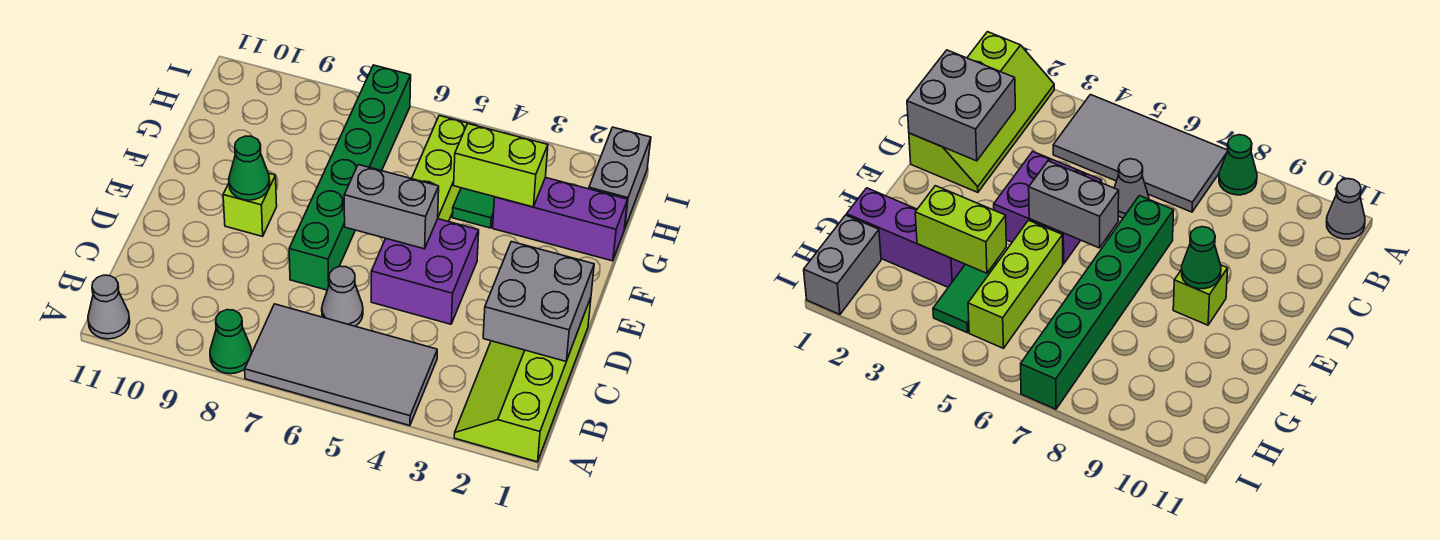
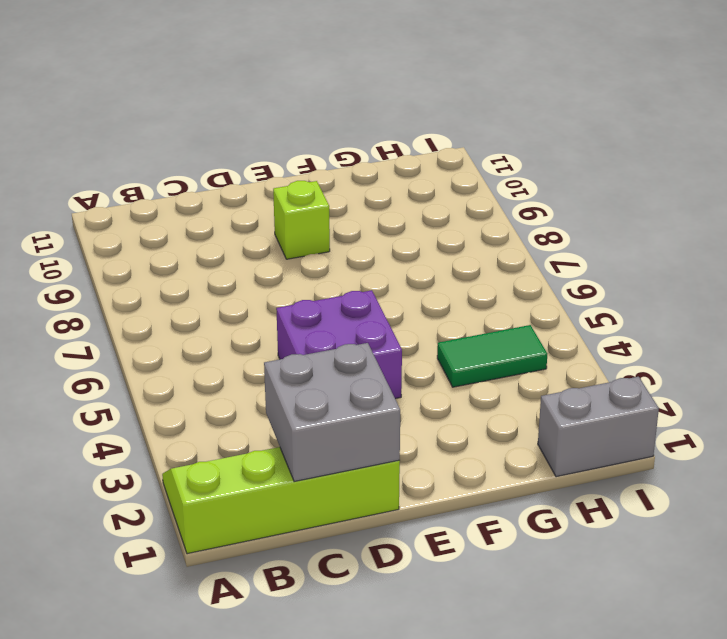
none -> grey 2x4 tile [245,304,437,426]
none -> green 1x1 cone [210,310,252,374]
none -> grey 1x1 cone [88,275,130,339]

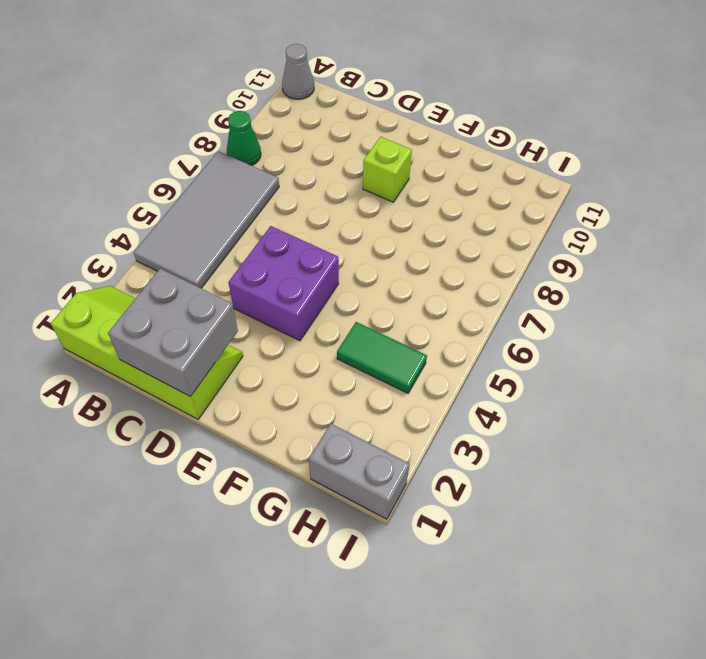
none -> grey 1x1 cone [322,266,363,326]
none -> green 1x6 brick [289,65,411,290]
none -> lime 1x3 brick [412,116,477,222]

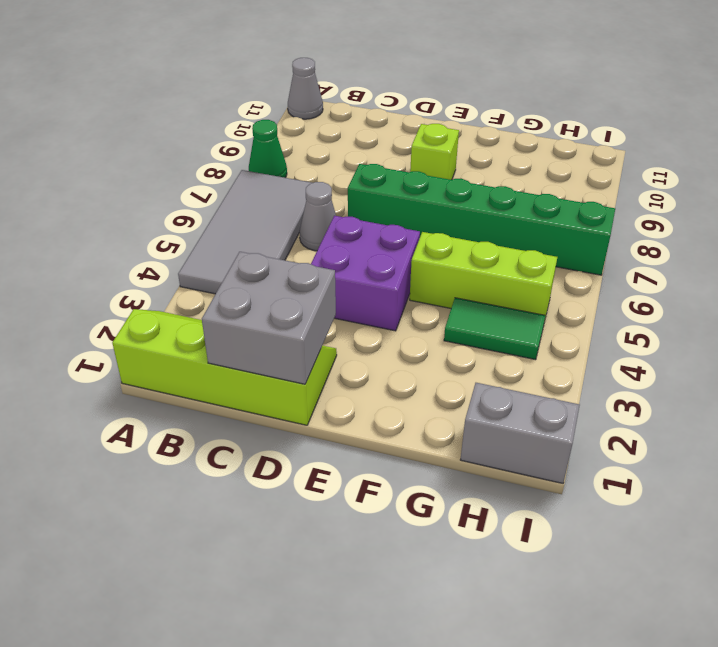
none -> purple 1x3 brick [493,178,628,261]
none -> grey 1x2 brick [344,165,439,249]
none -> green 1x1 cone [229,136,270,200]

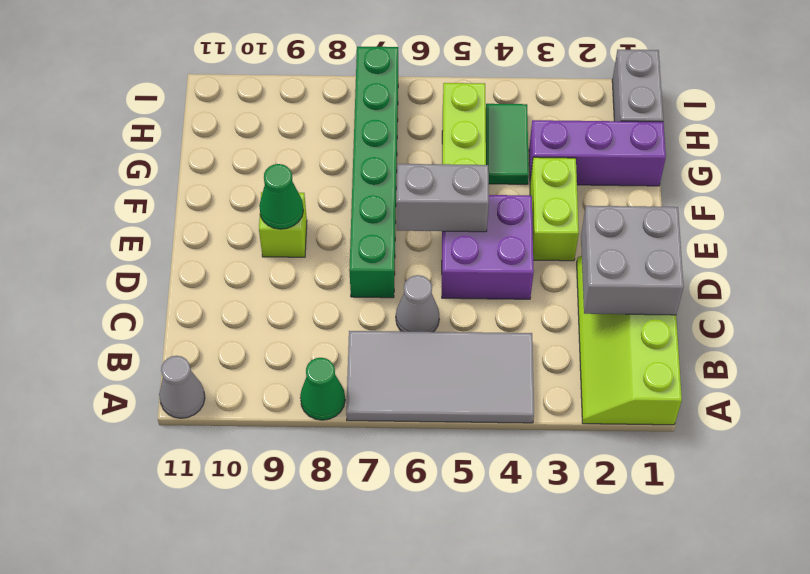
lime 1x2 brick [530,157,579,261] -> lime 1x2 brick turned to [454,124,548,207]

